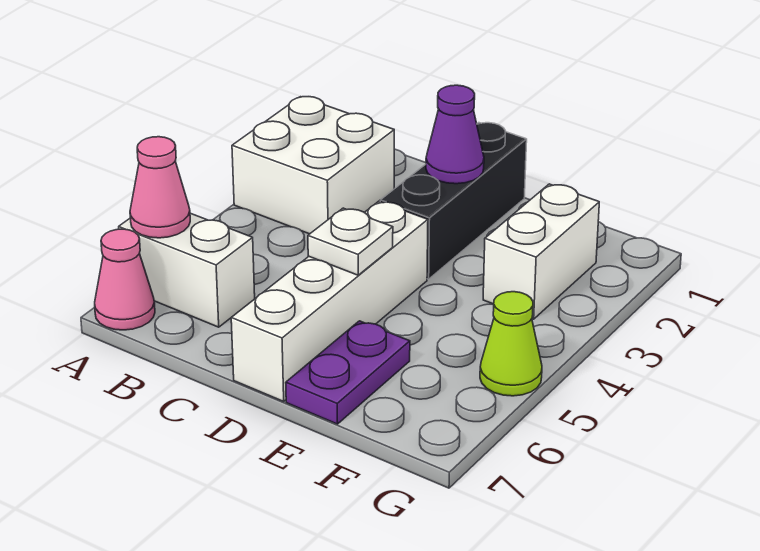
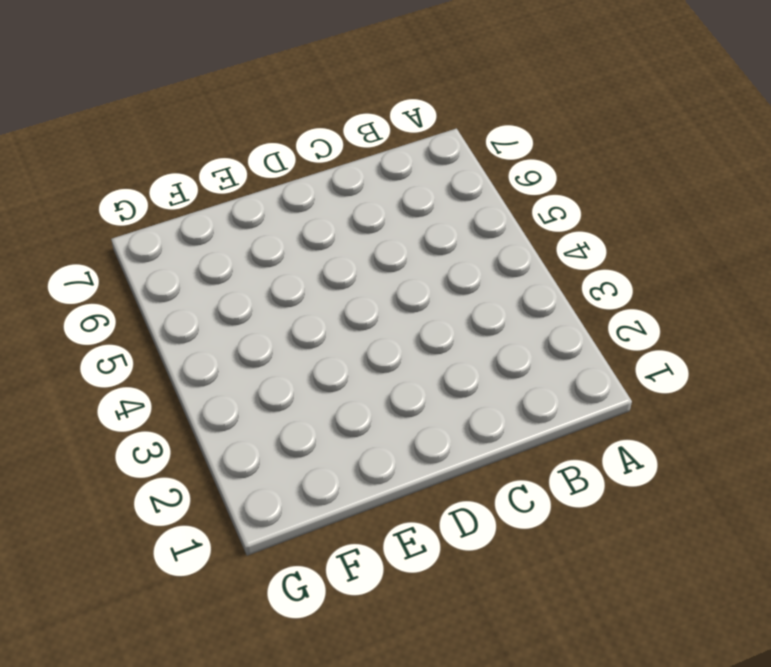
none -> white 2x2 brick [232,97,394,234]
none -> white 1x2 brick [119,213,255,327]

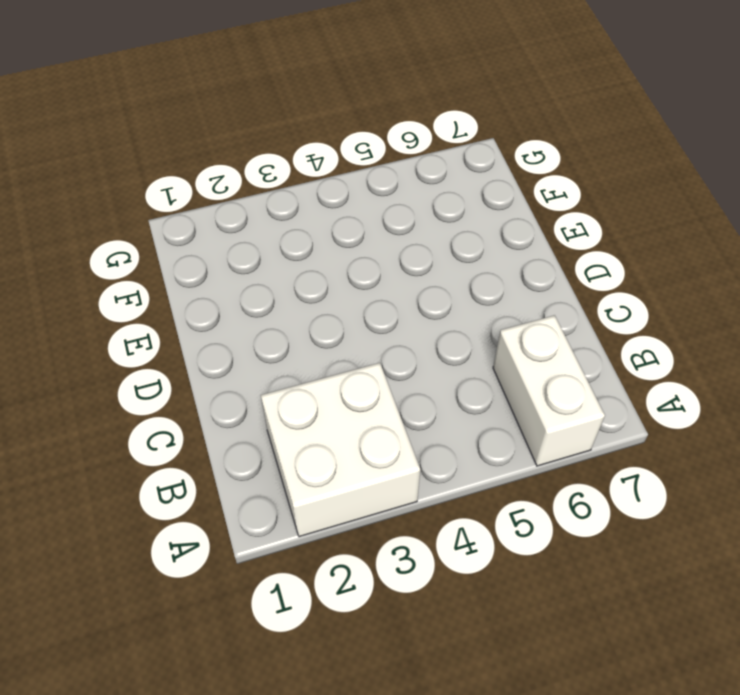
none -> pink 1x1 cone [95,229,155,330]
none -> black 1x3 brick [380,123,527,279]

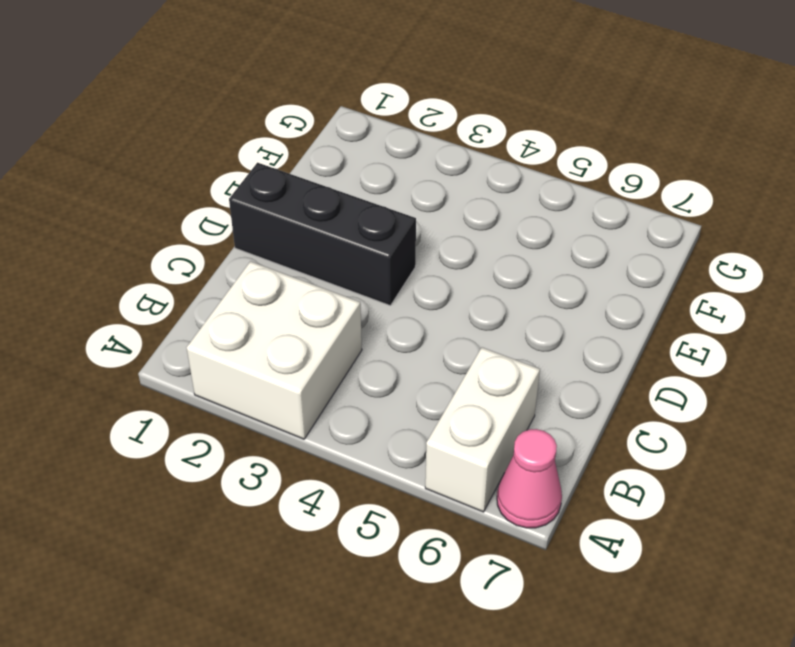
none -> white 1x4 brick [231,201,428,401]
none -> purple 1x2 plate [286,321,410,424]

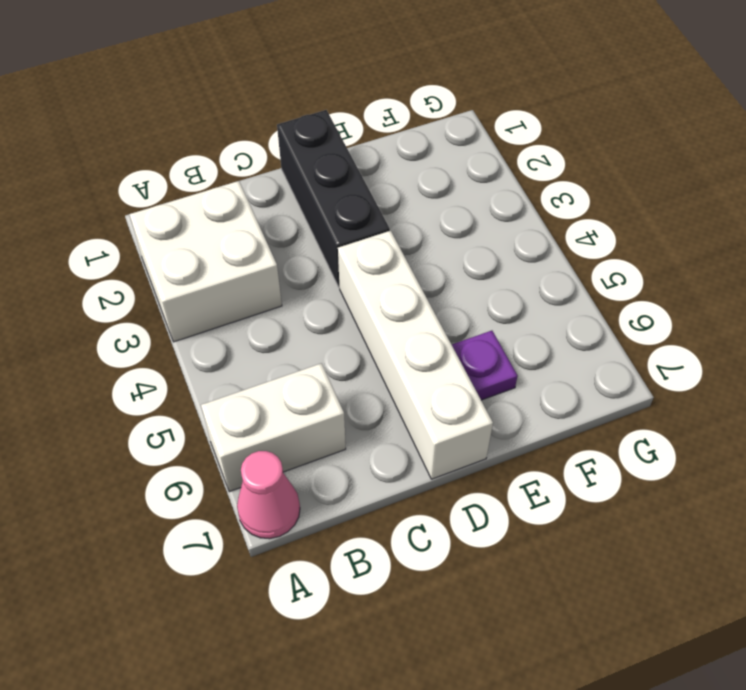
purple 1x1 plate [452,331,518,400] -> purple 1x2 plate [286,321,410,424]
none -> white 1x2 brick [483,184,599,319]
none -> lime 1x1 cone [480,292,542,396]

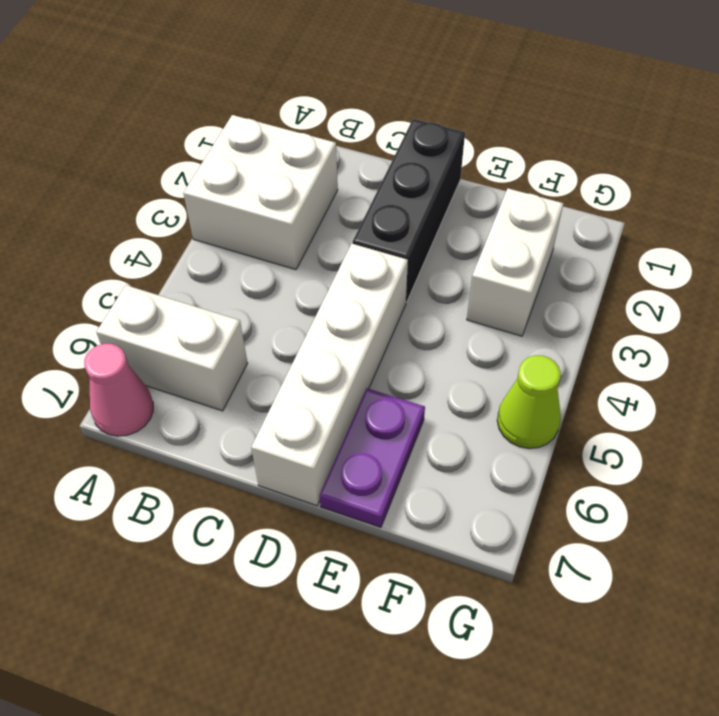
none -> pink 1x1 cone [130,137,190,238]
none -> purple 1x1 cone [426,85,484,184]

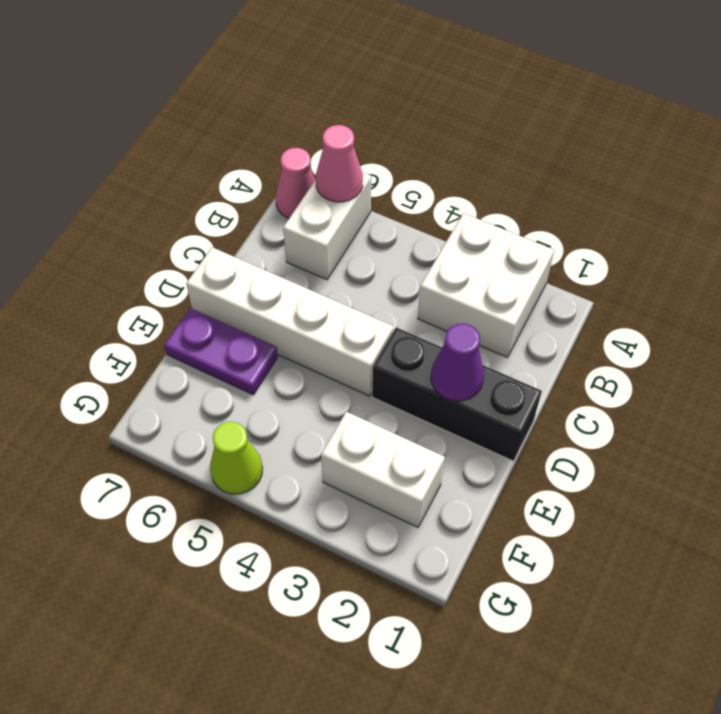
none -> white 1x1 plate [308,208,393,275]

